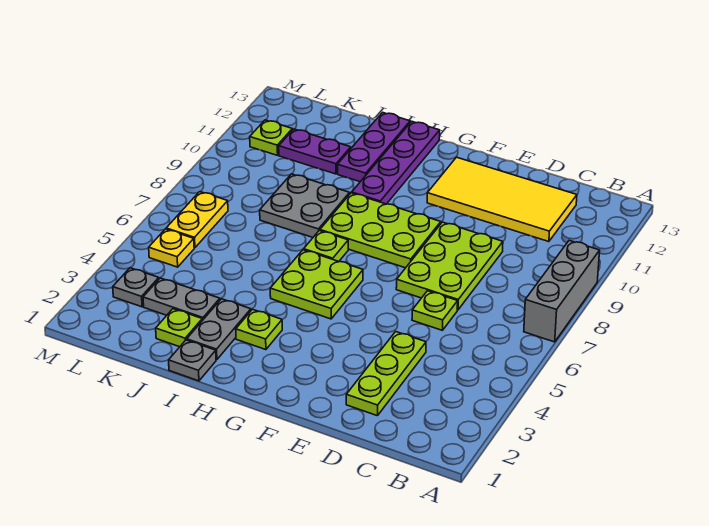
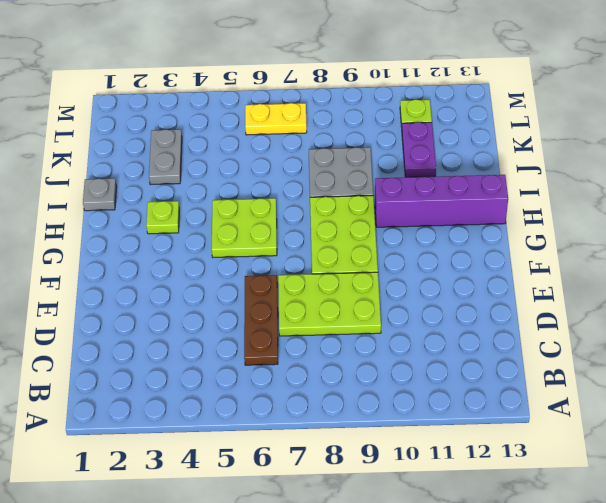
brown 1x3 plate [244,275,278,365] -> lime 1x1 plate [412,291,458,330]
purple 1x4 brick [375,175,508,227] -> purple 1x4 plate [352,122,440,204]
none -> grey 1x3 brick [524,240,600,342]
none -> yellow 2x4 tile [427,157,577,242]
none -> lime 1x3 plate [346,332,426,416]

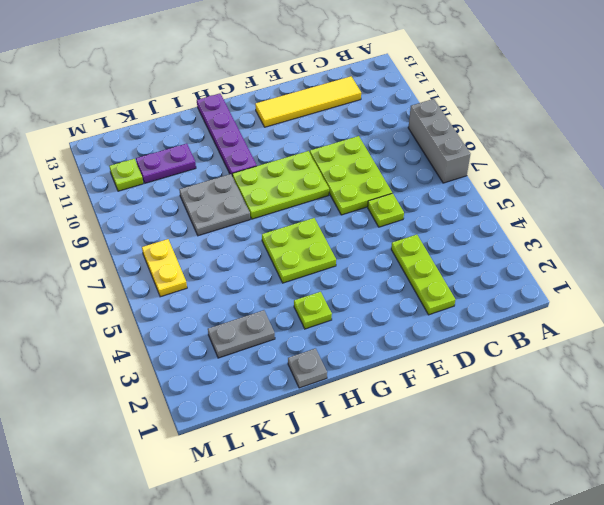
yellow 1x4 tile [255,76,361,127] -> yellow 2x4 tile [427,157,577,242]
none -> lime 1x1 plate [304,231,348,261]
none -> grey 1x2 plate [187,299,251,360]
none -> purple 1x3 plate [338,112,410,182]

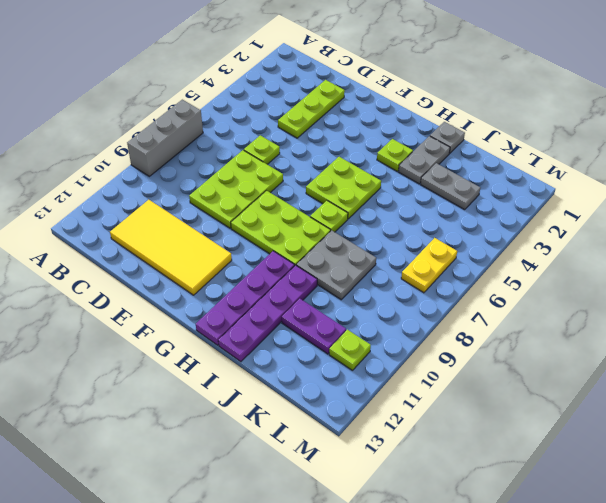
purple 1x4 plate [218,265,317,362] -> purple 1x3 plate [338,112,410,182]
none -> lime 1x1 plate [156,309,202,347]
none -> grey 1x1 plate [113,268,159,307]
none -> yellow 1x1 plate [149,229,194,267]

